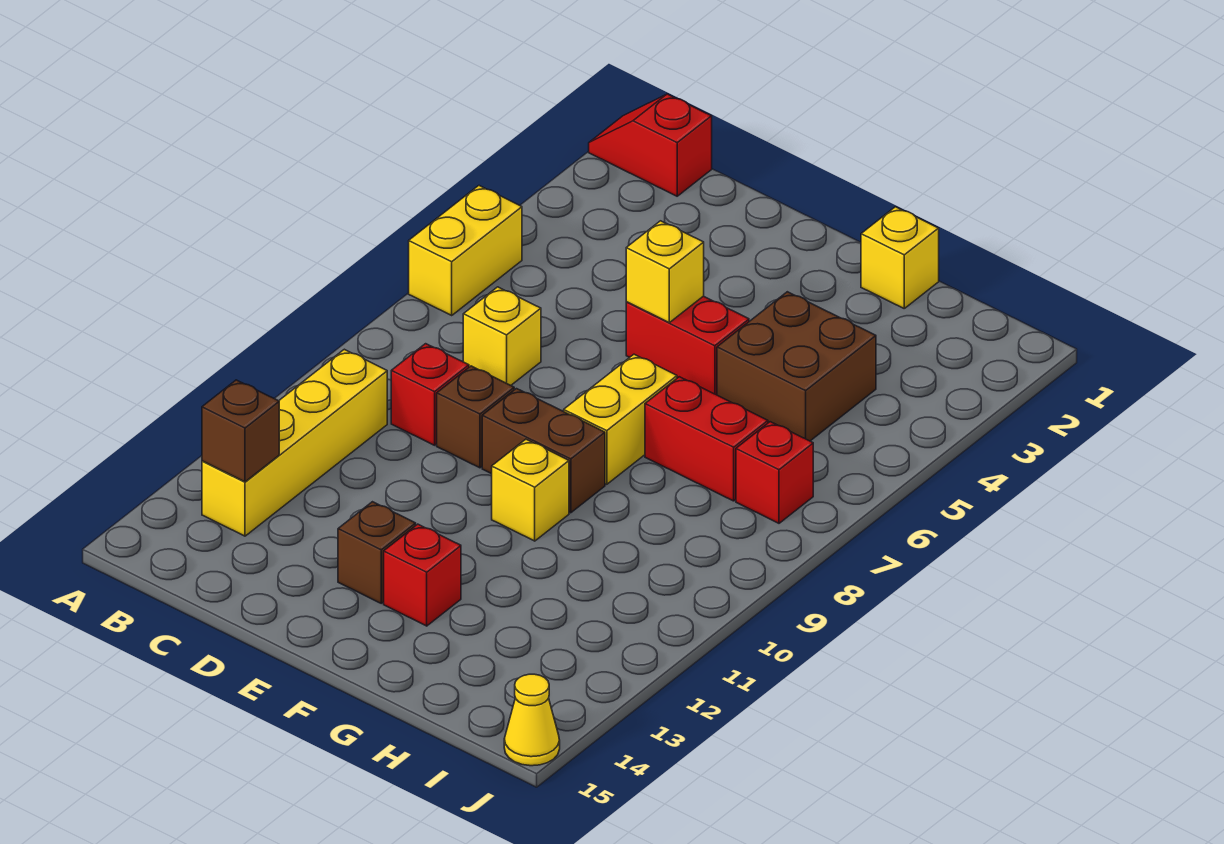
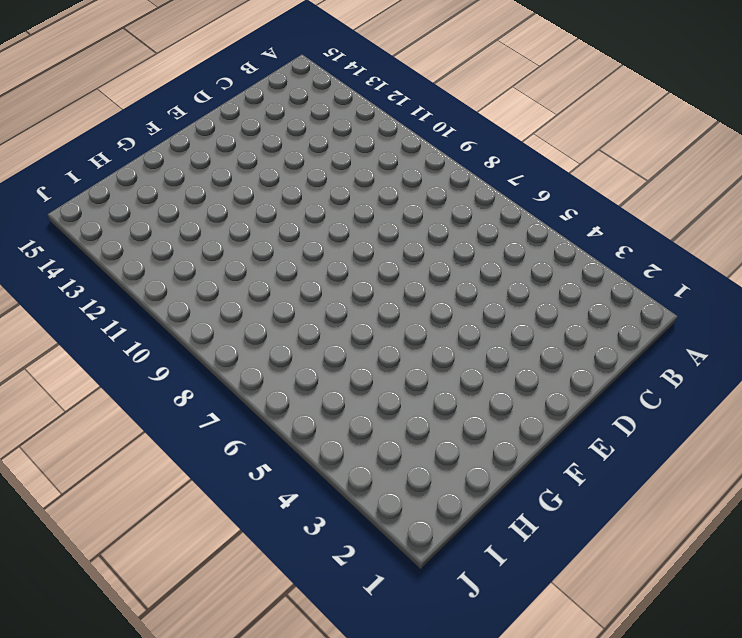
none -> red 1x2 slope [589,94,712,196]
none -> yellow 1x2 brick [409,186,522,315]
none -> yellow 1x4 brick [202,349,387,536]

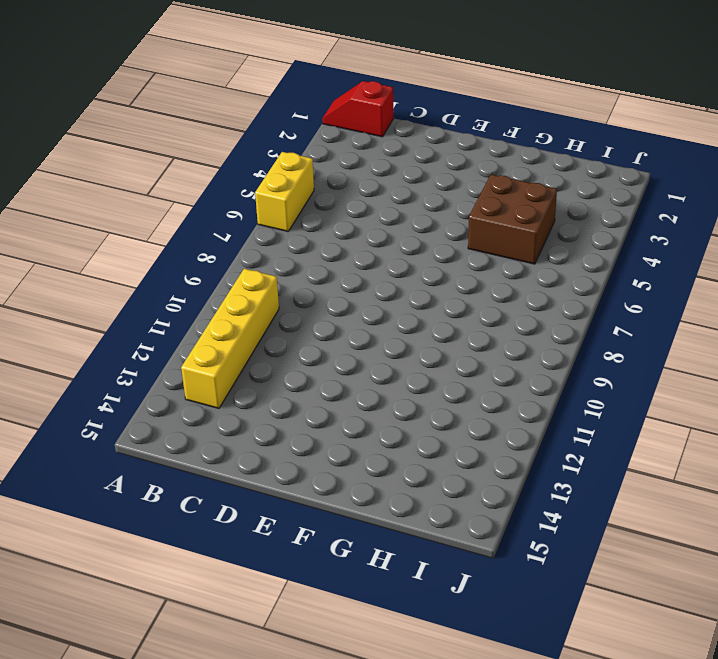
none -> yellow 1x1 brick [463,287,541,385]
none -> red 1x1 brick [391,344,469,445]
none -> brown 1x1 brick [437,366,514,468]

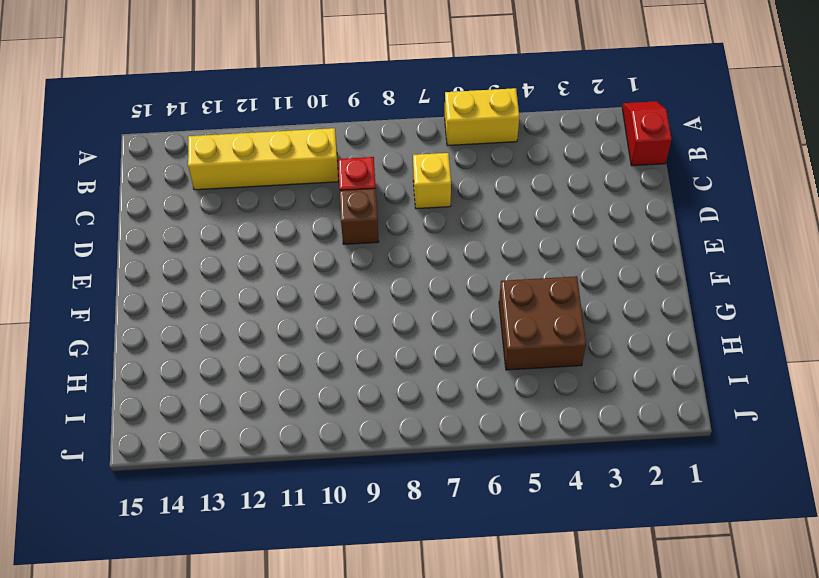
none -> red 1x2 brick [626,296,749,395]
none -> brown 1x2 brick [482,389,605,513]
none -> brown 1x1 brick [338,502,416,603]

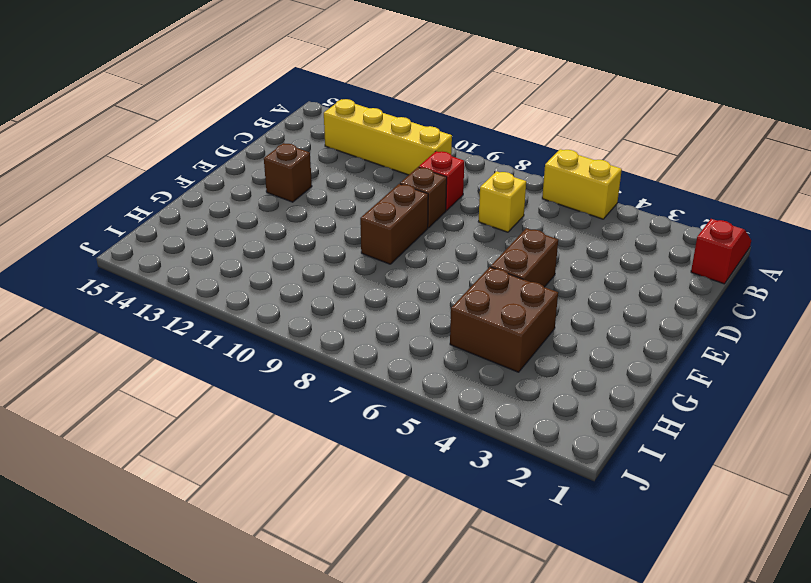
brown 1x2 brick [491,228,558,287] -> red 1x2 brick [626,296,749,395]
none -> yellow 1x2 brick [564,354,677,484]
none -> yellow 1x1 brick [492,439,569,541]
none -> red 1x1 brick [384,524,461,626]

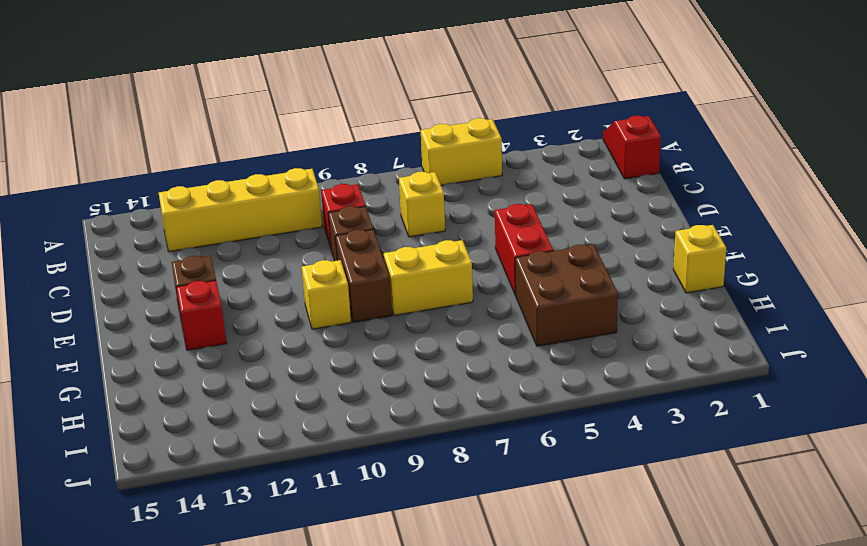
none -> red 1x2 brick [645,377,768,501]
none -> red 1x1 brick [736,422,813,523]
none -> yellow 1x1 cone [504,674,560,766]

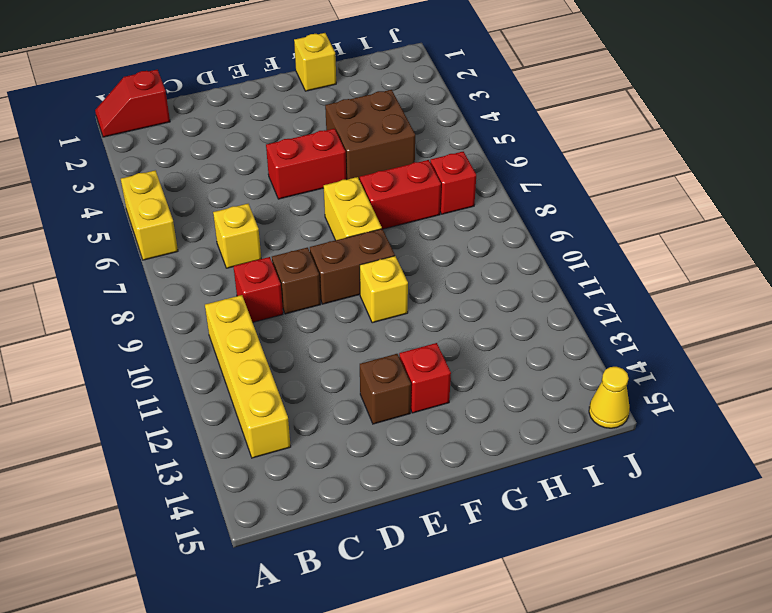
none -> brown 1x1 brick [202,380,279,482]
none -> yellow 1x1 brick [626,221,704,323]

